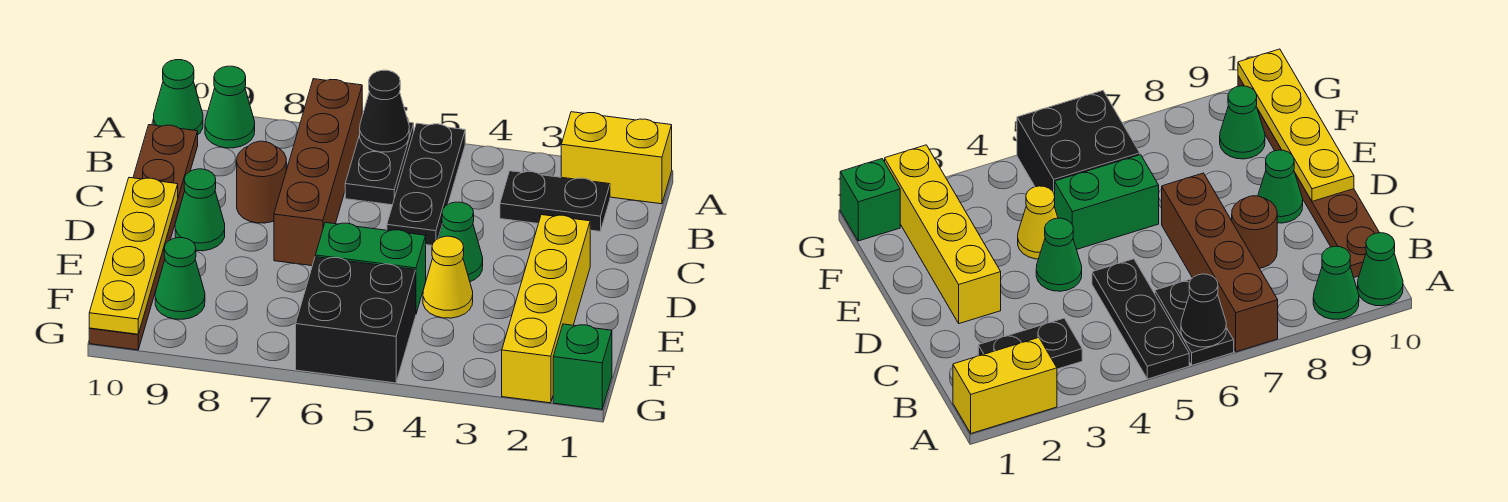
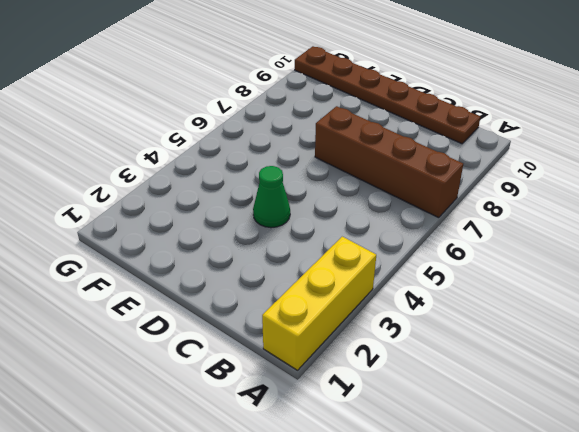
yellow 1x3 brick [262,237,376,370] -> yellow 1x2 brick [561,112,672,204]
none -> black 1x3 plate [387,123,465,245]
none -> black 1x2 plate [345,122,414,205]
none -> green 1x1 cone [205,66,255,148]

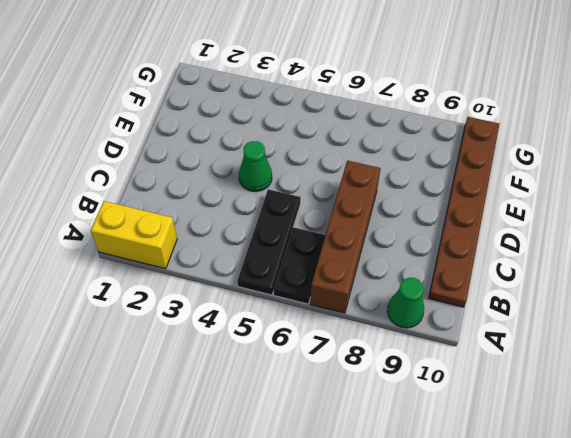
none -> green 1x1 cone [153,60,203,134]
none -> black 1x2 plate [500,171,610,231]
none -> brown 1x1 round brick [237,141,286,223]

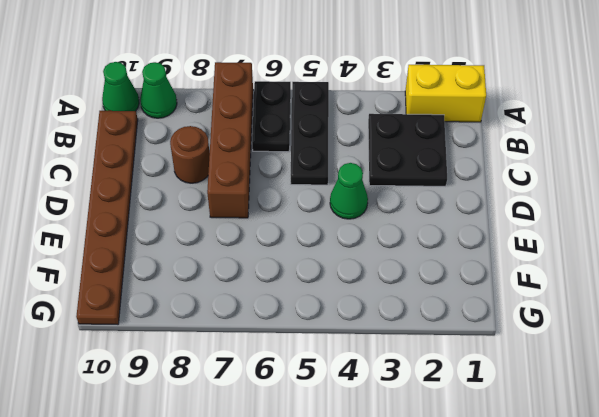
black 2x2 plate [368,114,447,186] -> black 1x2 plate [500,171,610,231]
none -> yellow 1x4 brick [502,215,590,403]
none -> green 1x1 cone [175,169,225,251]
none -> yellow 1x1 cone [423,236,473,318]

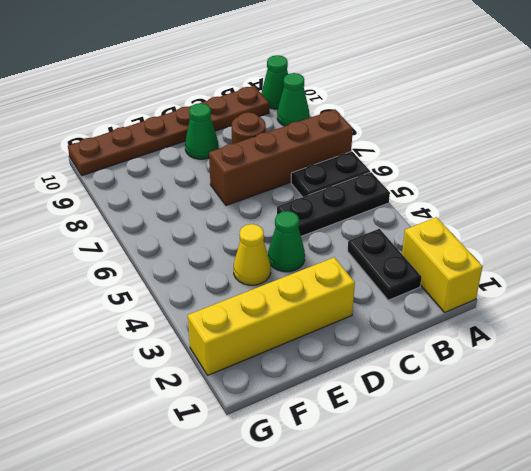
none -> green 1x2 brick [315,222,426,313]
none -> black 2x2 brick [296,257,416,383]
none -> green 1x1 cone [155,238,205,319]

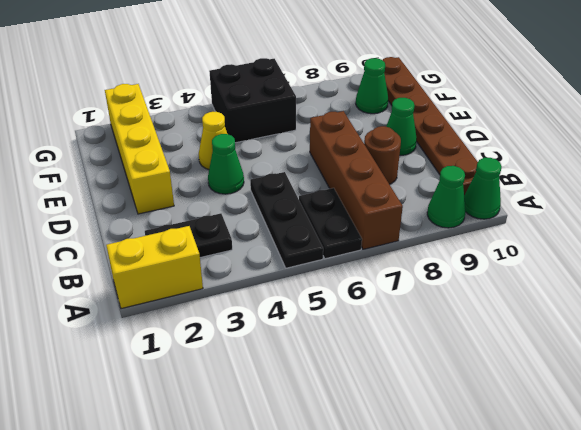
none -> green 1x2 brick [315,222,426,313]
none -> green 1x1 brick [553,324,612,409]
none -> black 1x1 cone [360,70,409,152]

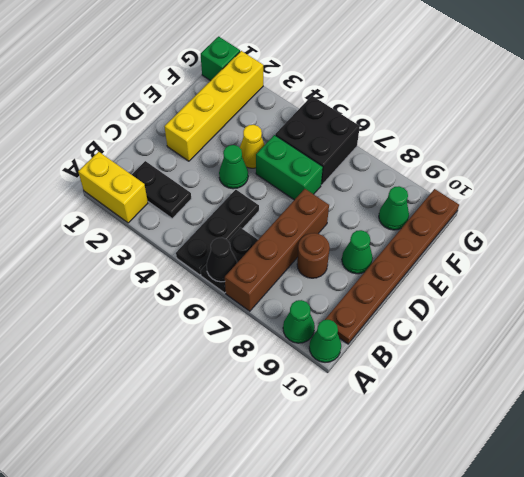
none -> yellow 1x4 plate [89,178,178,334]

